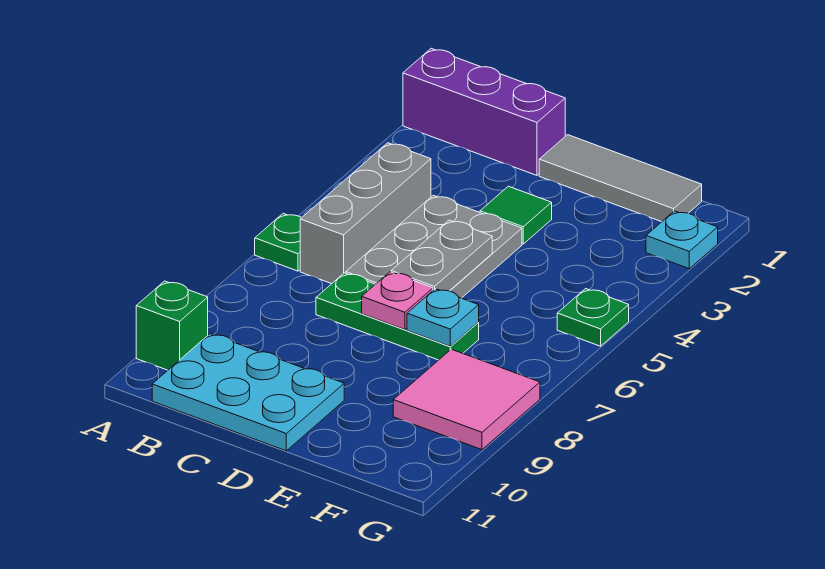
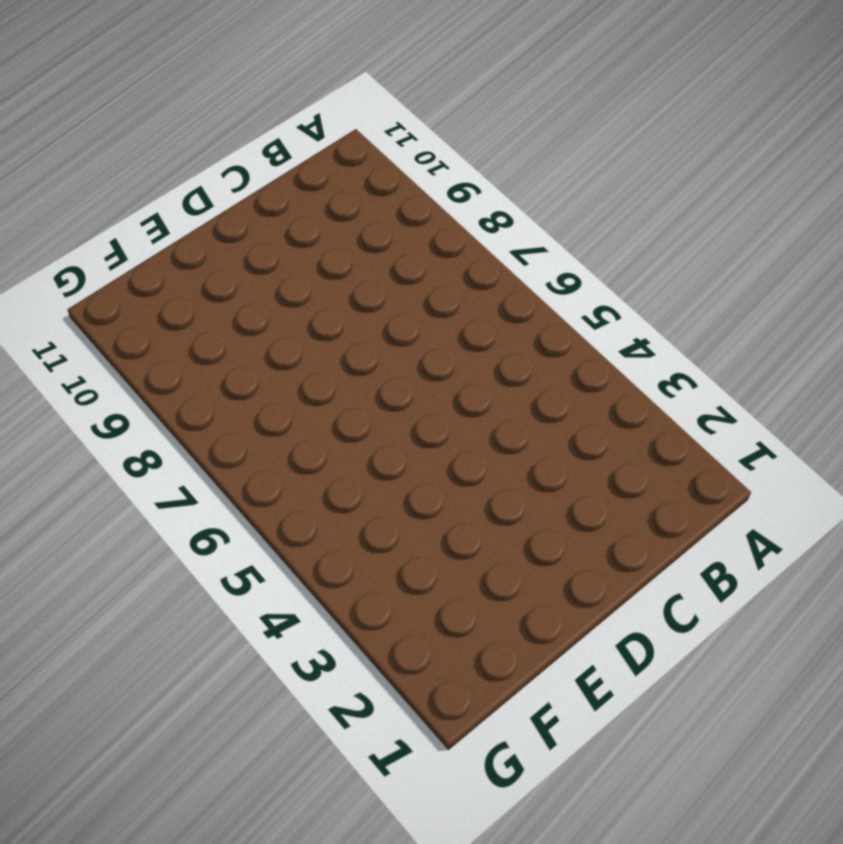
none -> purple 1x3 brick [403,48,565,175]
none -> green 1x1 plate [255,213,302,271]
none -> green 1x1 brick [136,281,208,370]

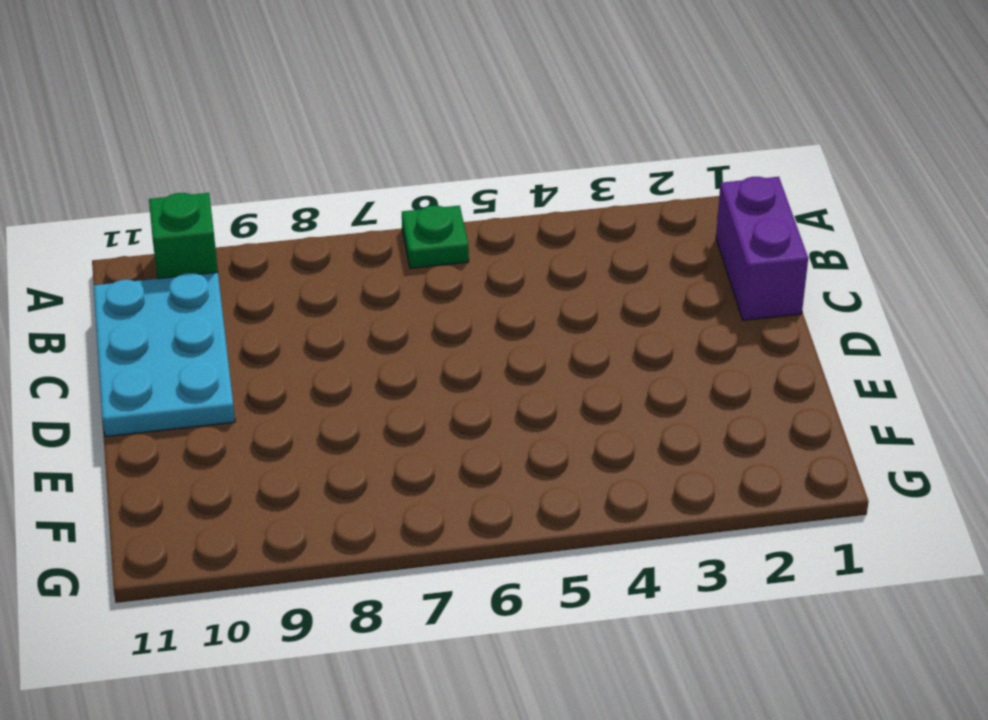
purple 1x2 brick [716,177,808,320] -> purple 1x3 brick [403,48,565,175]
none -> grey 1x3 brick [300,143,431,284]
none -> grey 2x3 plate [346,195,522,298]
none -> green 1x3 plate [316,273,479,360]

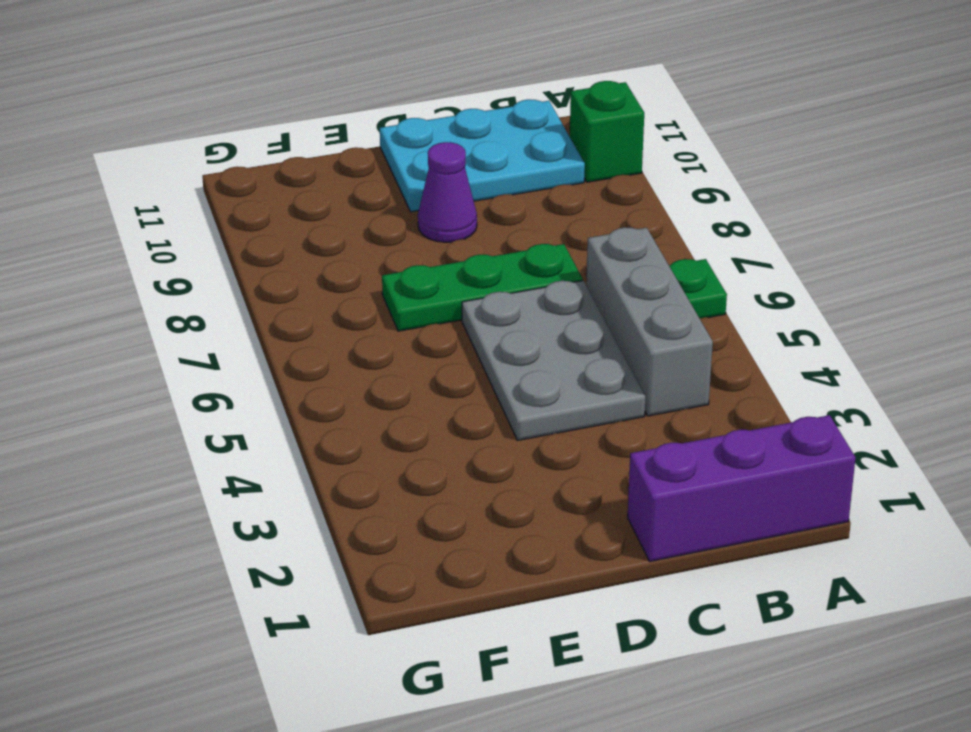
purple 1x1 cone [418,142,477,243] -> none
none -> grey 1x3 tile [539,135,702,222]
none -> green 1x1 tile [480,186,552,244]
none -> pink 2x2 tile [393,349,540,450]

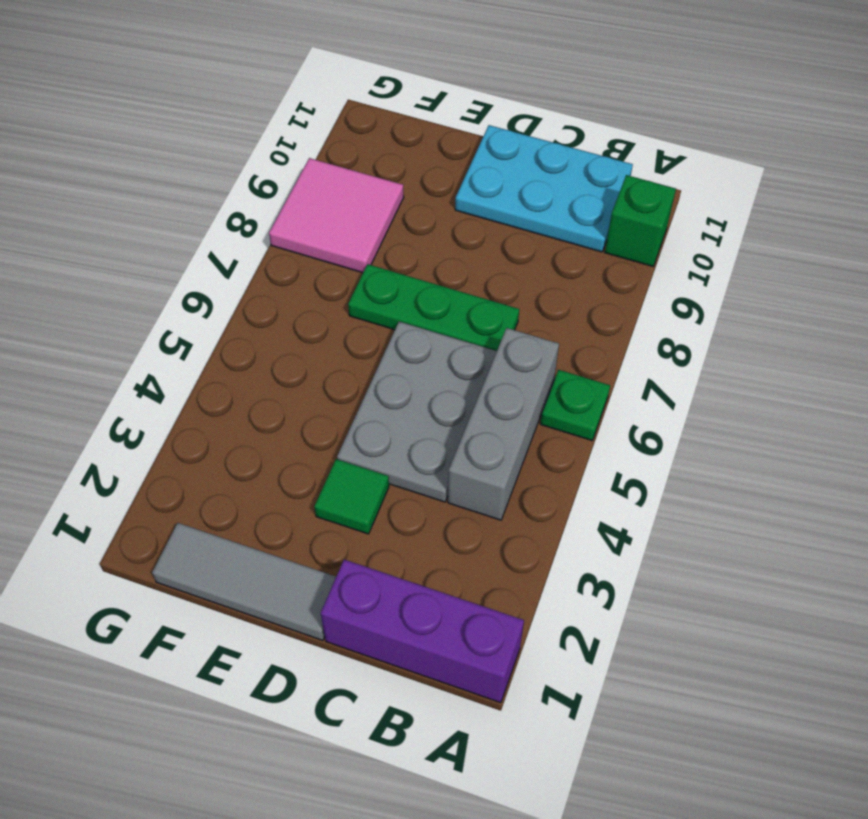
none -> cyan 1x1 plate [646,211,718,269]
none -> green 1x1 plate [557,289,629,346]
none -> grey 1x2 plate [391,220,492,291]

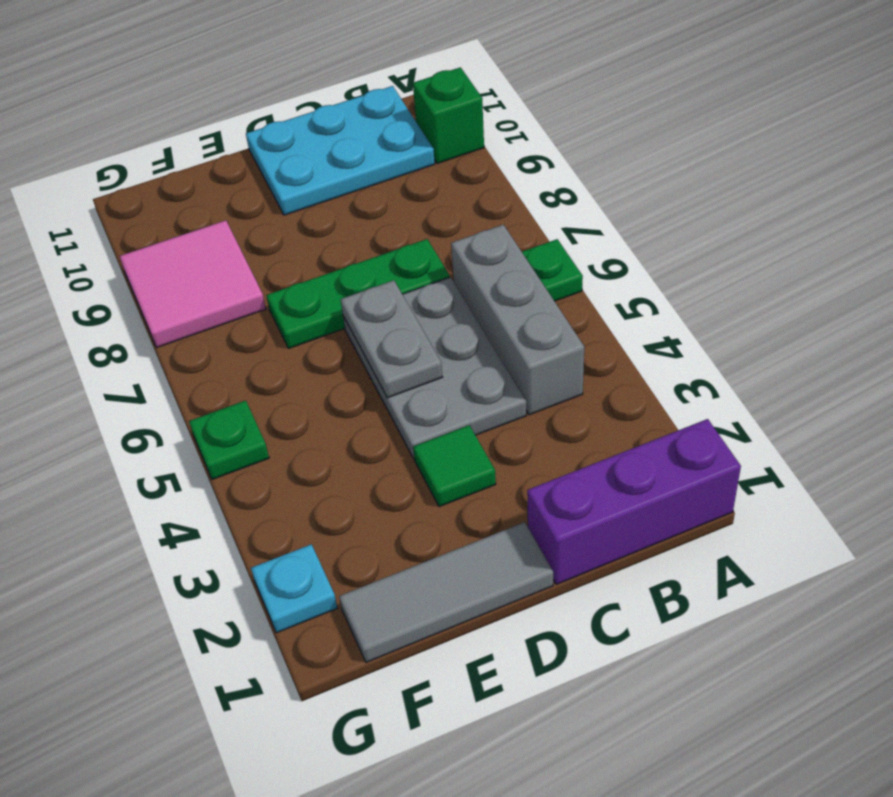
none -> pink 1x1 plate [362,272,433,330]
none -> cyan 1x1 plate [407,289,479,346]

